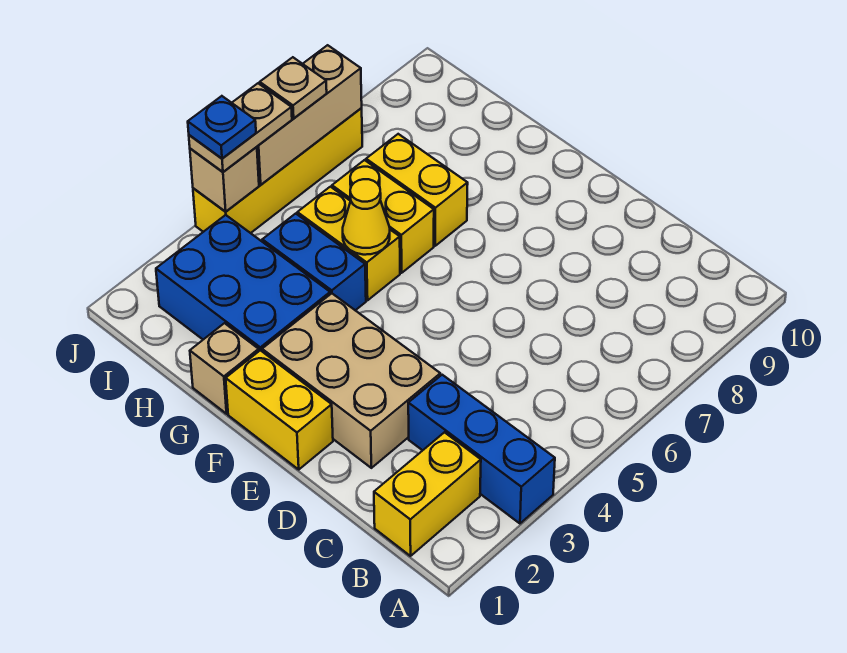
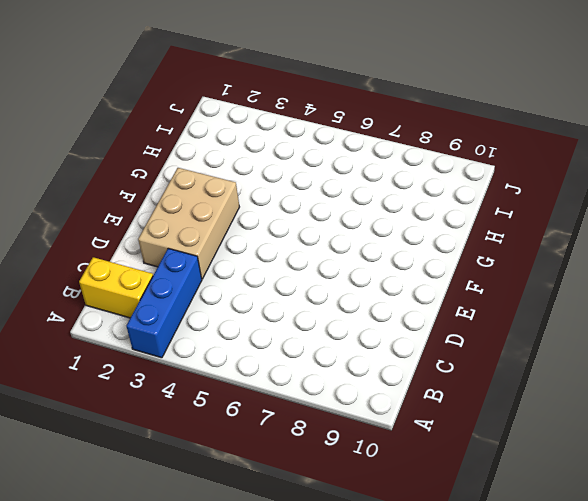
none -> yellow 1x2 brick [226,350,333,469]
none -> tan 1x1 brick [190,323,259,414]
none -> blue 2x3 brick [156,215,330,351]

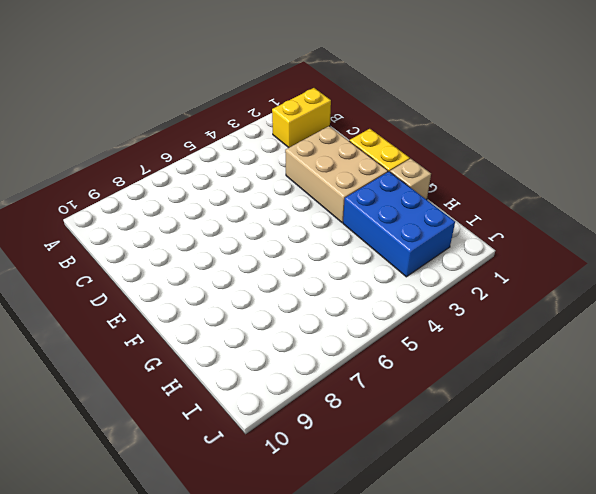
none -> blue 1x3 brick [408,375,555,523]
none -> blue 1x2 brick [262,214,366,310]
none -> yellow 1x2 brick [297,187,400,300]

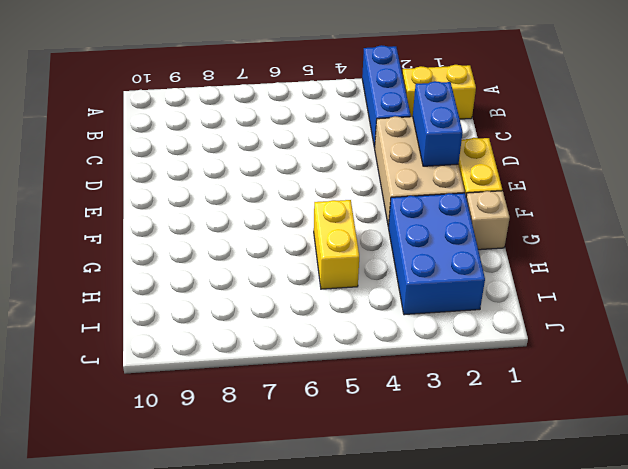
blue 1x2 brick [413,81,463,166] -> blue 1x2 brick moved to [262,214,366,310]
none -> yellow 1x2 brick [332,160,434,273]
none -> yellow 1x2 brick [366,134,468,246]
none -> yellow 1x4 brick [193,108,362,233]

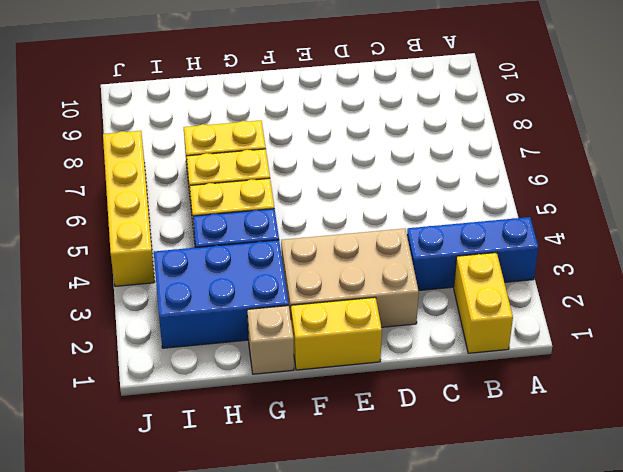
none -> yellow 1x1 cone [343,179,390,255]
none -> tan 1x1 brick [190,147,259,212]
none -> tan 1x3 brick [257,45,362,185]

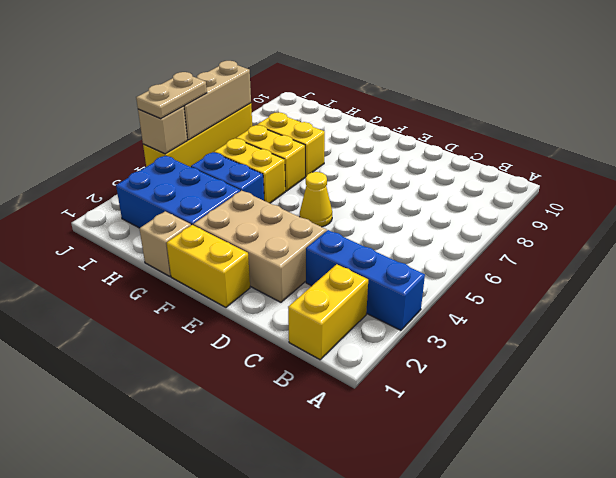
yellow 1x1 cone [300,172,332,227] -> yellow 1x1 cone moved to [343,179,390,255]
none -> tan 1x1 plate [260,57,327,118]
none -> blue 1x1 plate [188,96,256,158]

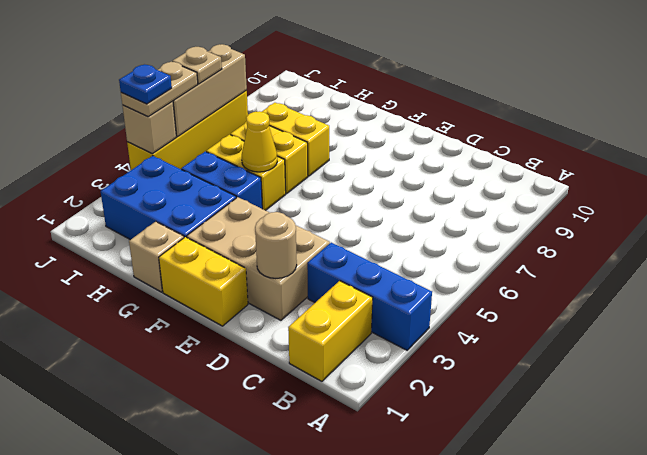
tan 1x1 round brick [255,212,297,278] -> none

